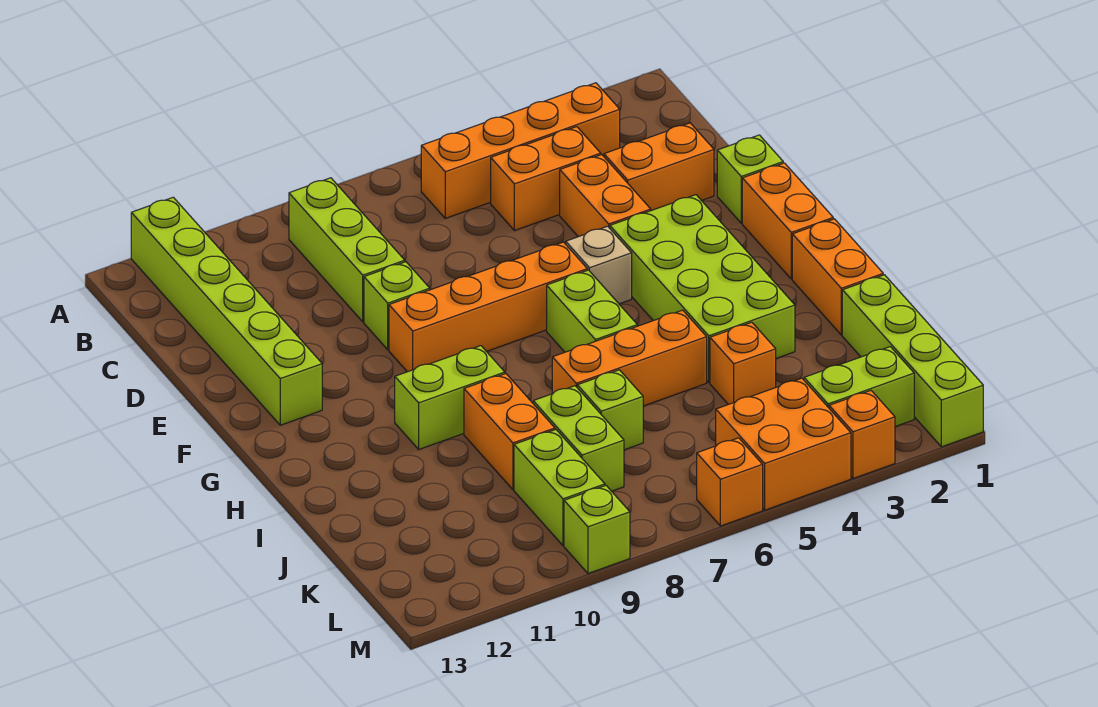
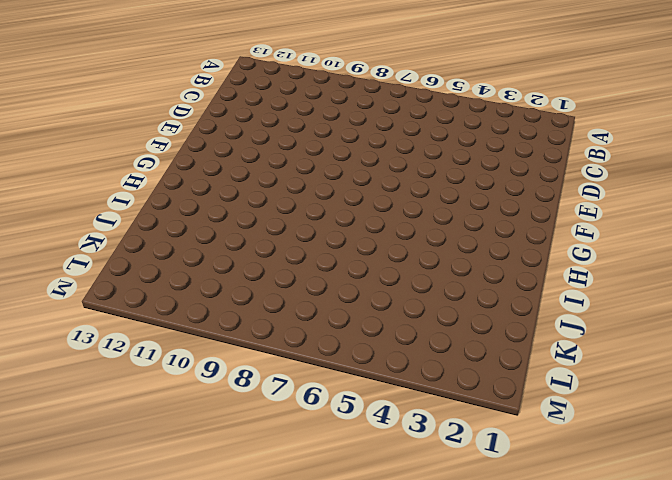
none -> lime 1x6 brick [131,197,322,425]
none -> orange 1x4 brick [421,83,620,218]
none -> lime 1x3 brick [289,178,405,322]

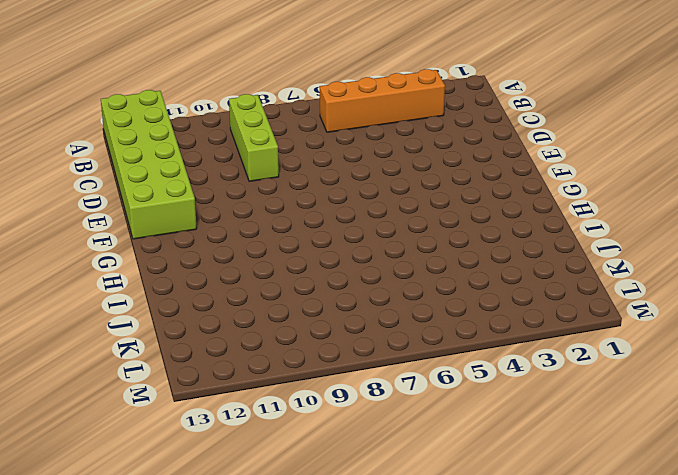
lime 2x6 brick [101,90,197,239] -> lime 1x6 brick [131,197,322,425]
none -> orange 1x2 brick [491,127,601,231]
none -> orange 1x2 brick [604,123,714,211]
none -> orange 1x2 brick [560,155,651,237]

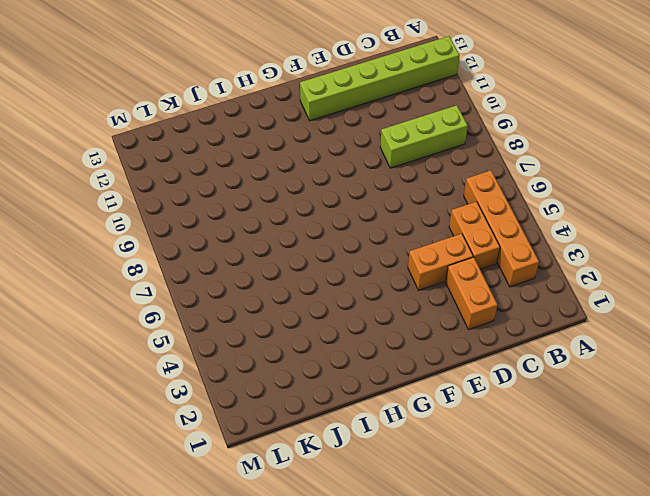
none -> lime 1x1 brick [717,135,783,223]
none -> lime 1x1 brick [364,262,430,350]
none -> orange 1x2 brick [742,163,833,279]

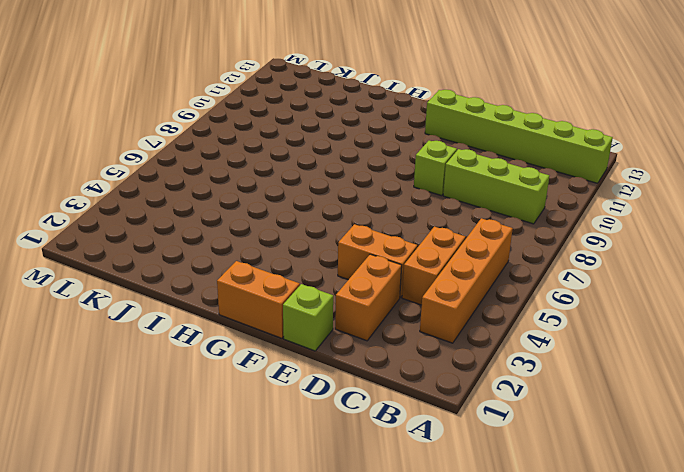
none -> lime 2x4 brick [610,195,795,382]
none -> tan 1x1 brick [566,226,632,304]
none -> orange 1x4 brick [389,242,587,372]

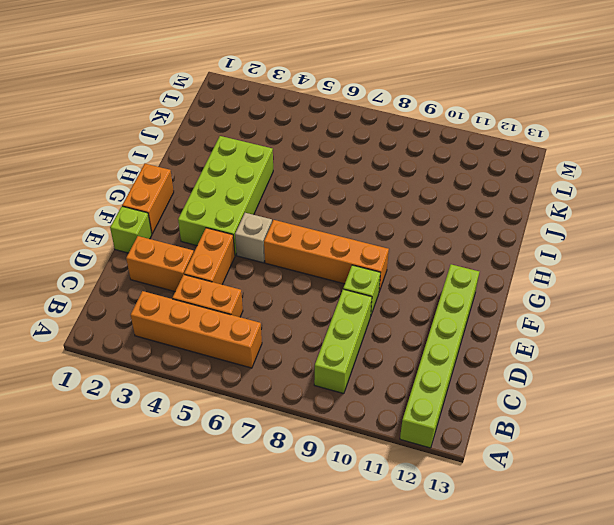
none -> lime 1x2 brick [547,270,637,352]
none -> orange 1x2 brick [792,219,883,335]
none -> lime 1x2 brick [395,346,505,449]

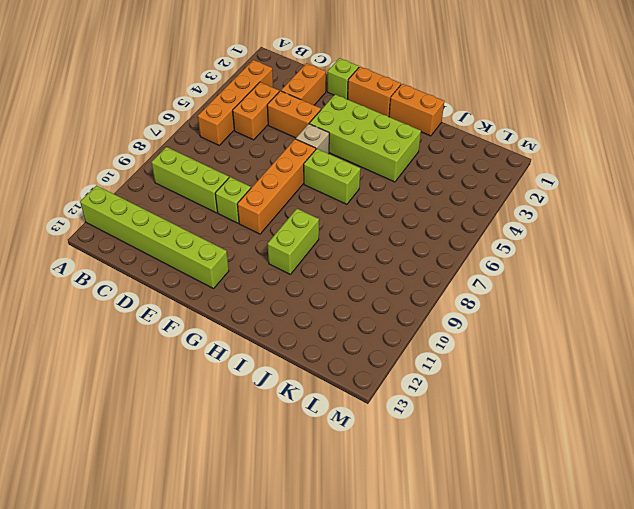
none -> orange 1x3 brick [552,310,707,406]
none -> orange 1x2 brick [464,374,555,490]
none -> lime 1x4 brick [842,275,983,447]

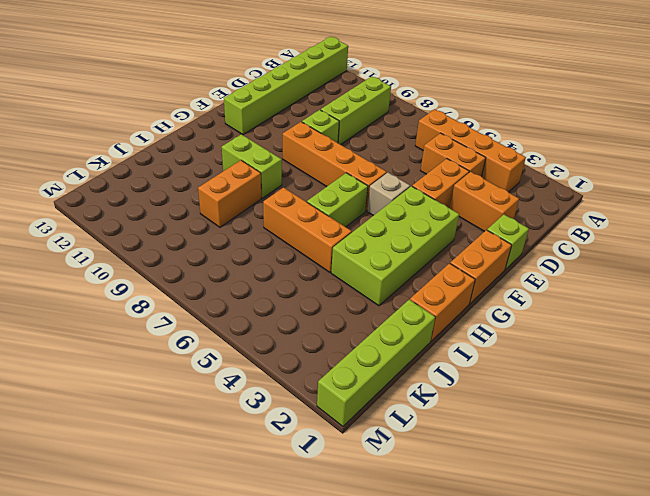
none -> orange 1x1 brick [710,322,776,404]
none -> lime 1x1 brick [577,370,643,450]
none -> lime 1x2 brick [533,386,624,491]

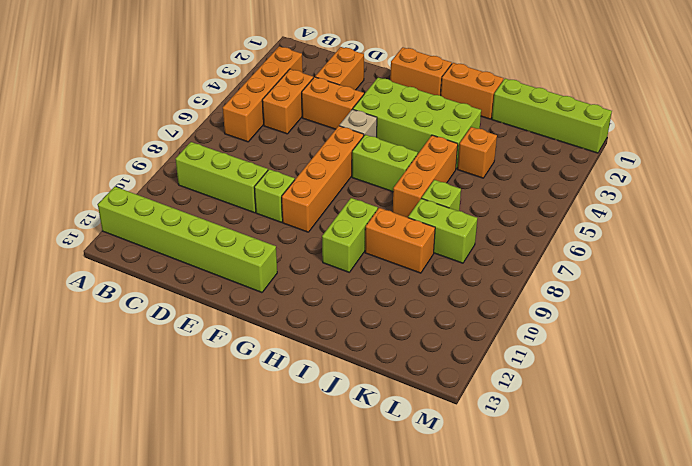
none -> lime 1x1 brick [717,135,783,223]
none -> lime 1x2 brick [514,430,605,545]
none -> lime 1x2 brick [804,347,914,427]

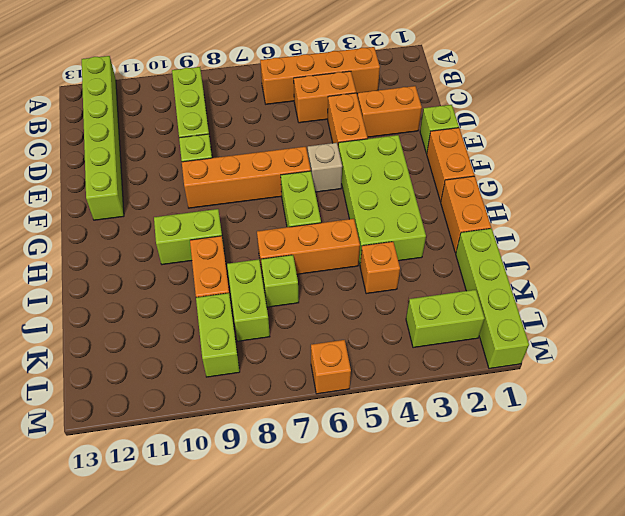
none -> orange 2x2 brick [716,378,851,510]
none -> orange 1x1 brick [829,391,895,478]
none -> lime 1x1 brick [564,486,630,573]

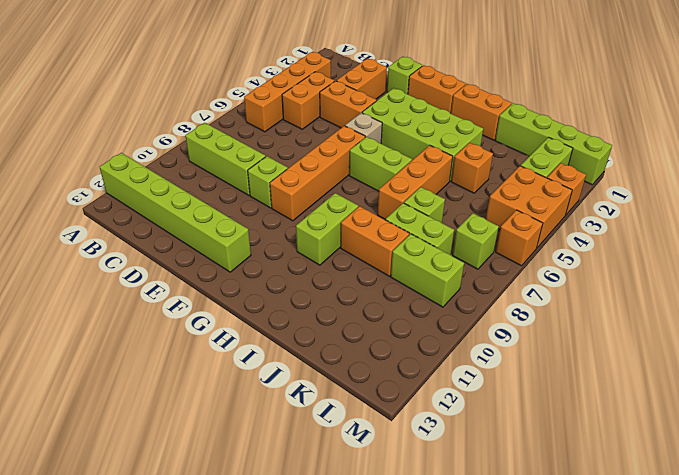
lime 1x1 brick [453,213,499,269] -> lime 1x1 brick moved to [564,486,630,573]

